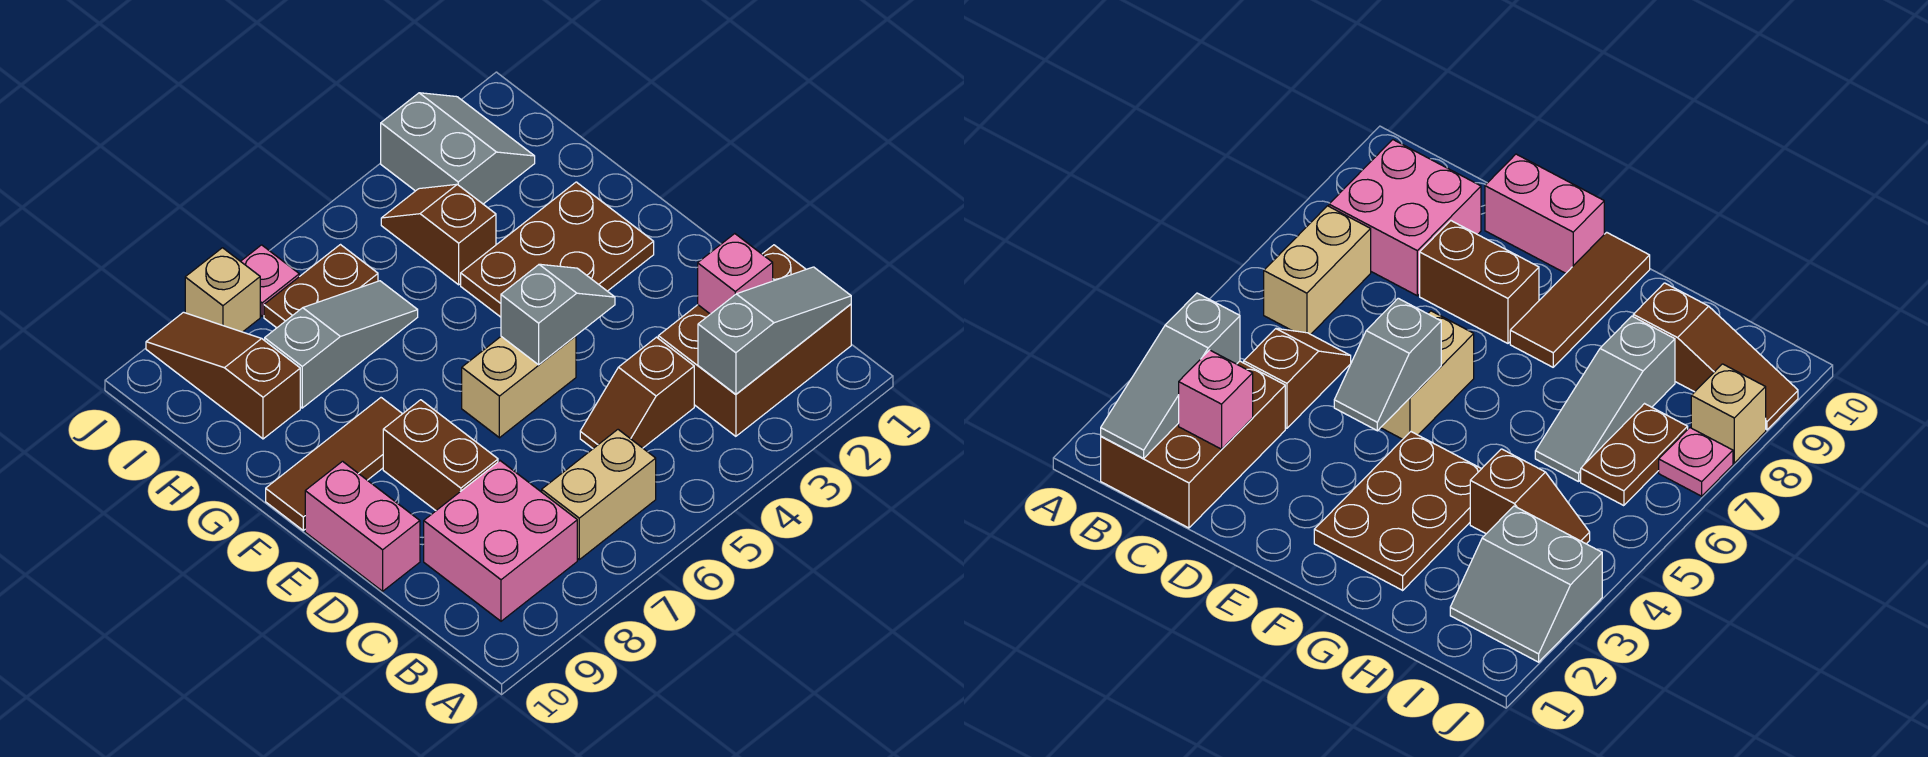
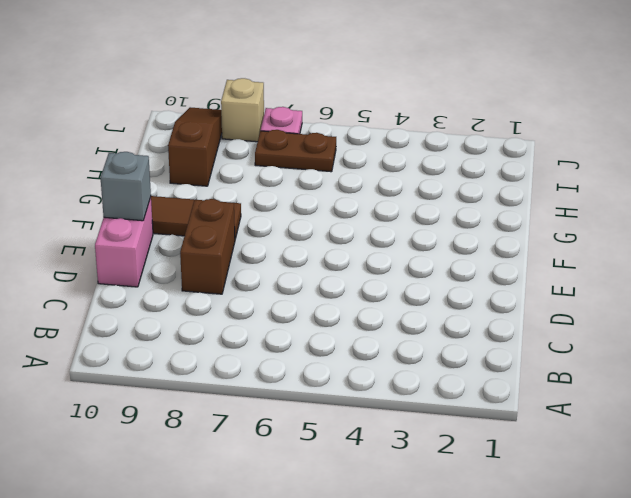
grey 1x1 brick [100,152,151,221] -> none
none -> brown 2x3 brick [658,245,851,436]
none -> tan 1x2 brick [542,430,656,560]
none -> pink 2x2 brick [424,461,577,621]

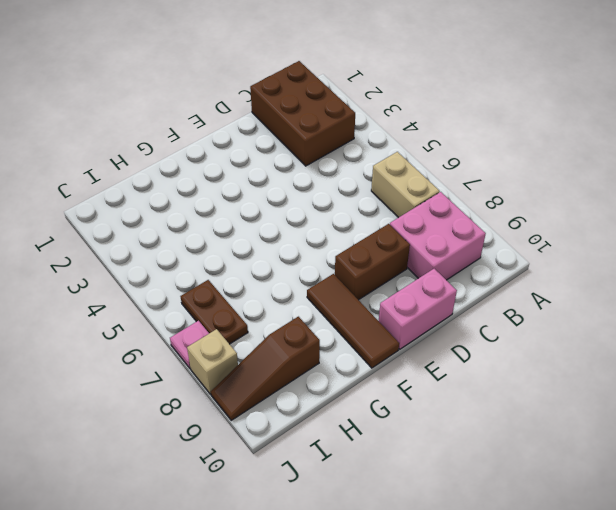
none -> brown 1x2 slope [580,337,694,448]
none -> tan 1x2 brick [462,336,576,438]
none -> brown 2x3 plate [461,182,654,317]

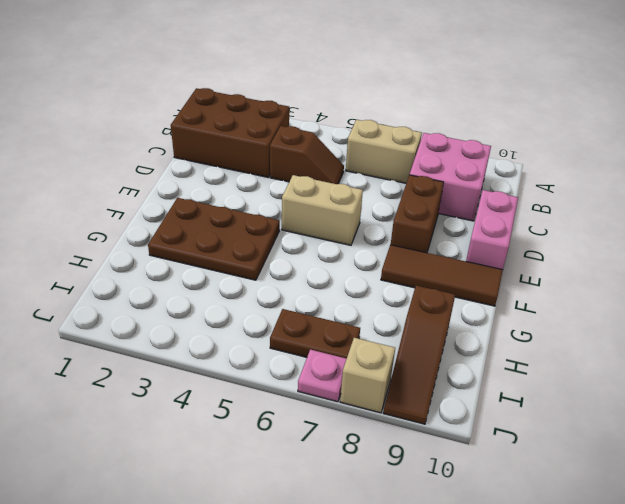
none -> brown 1x2 slope [381,184,496,285]
none -> grey 1x3 slope [265,281,418,408]
none -> grey 2x2 slope [381,93,535,204]

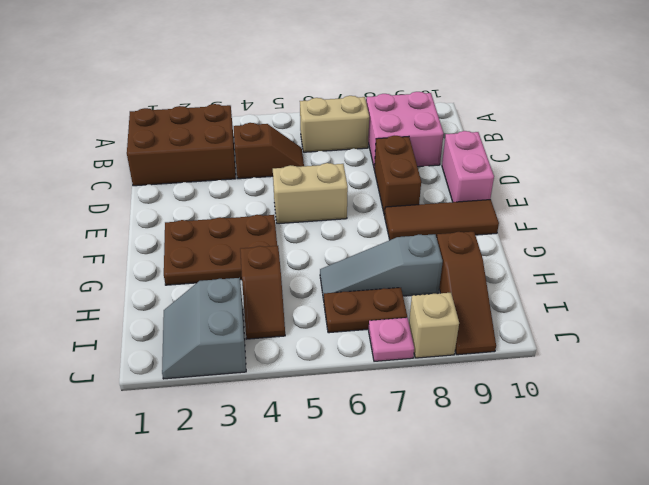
none -> grey 1x3 slope [698,267,851,394]
none -> pink 1x1 brick [698,234,773,314]
none -> grey 1x2 slope [501,264,615,365]

